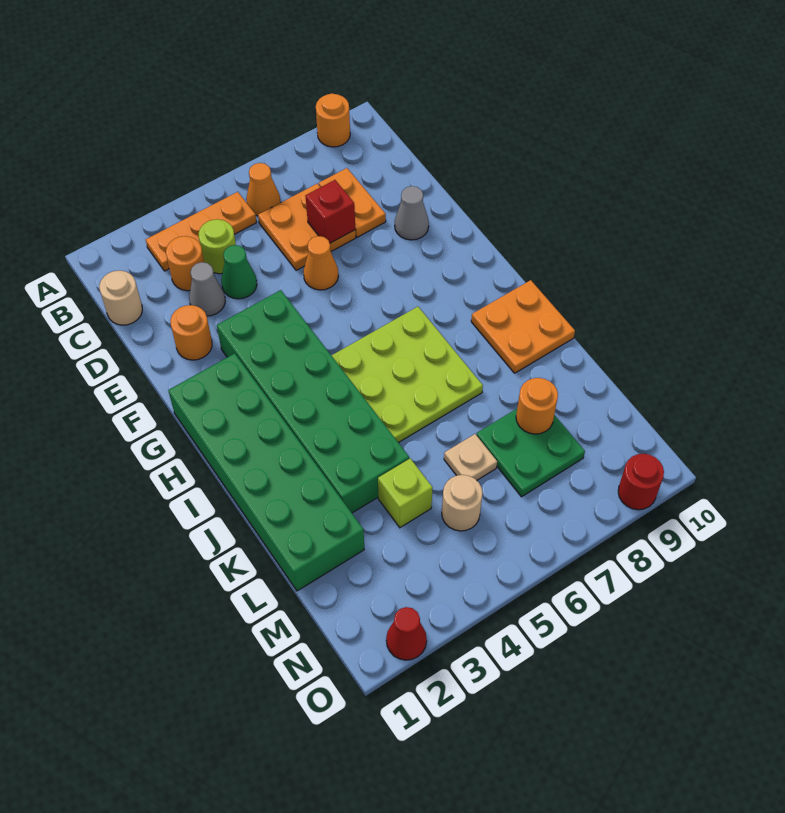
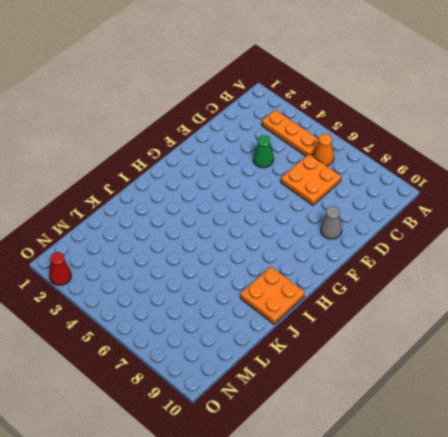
none -> orange 1x1 round brick [316,94,350,147]
none -> tan 1x1 round brick [99,270,142,325]
none -> orange 1x1 round brick [166,236,204,291]

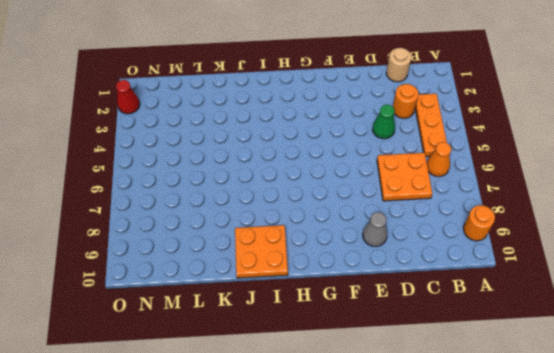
none -> lime 1x1 round brick [198,219,236,274]
none -> orange 1x2 plate [319,168,386,237]
none -> grey 1x1 cone [189,262,225,316]

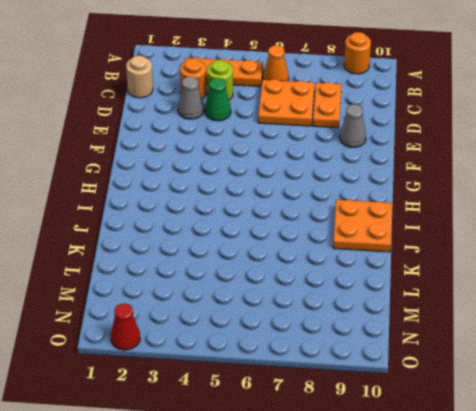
none -> orange 1x1 round brick [170,305,212,360]
none -> orange 1x1 cone [303,236,338,290]
none -> green 2x6 brick [217,290,409,513]

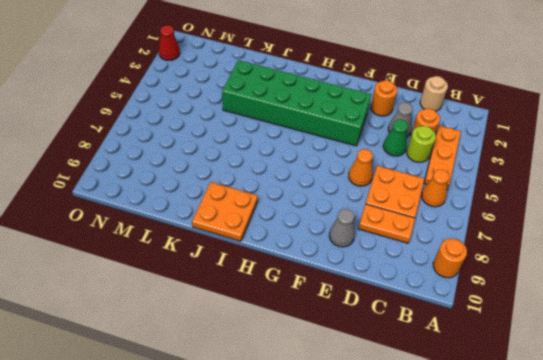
none -> green 2x6 brick [168,353,364,591]
none -> lime 3x3 plate [331,307,483,443]
none -> lime 1x1 brick [378,458,433,528]

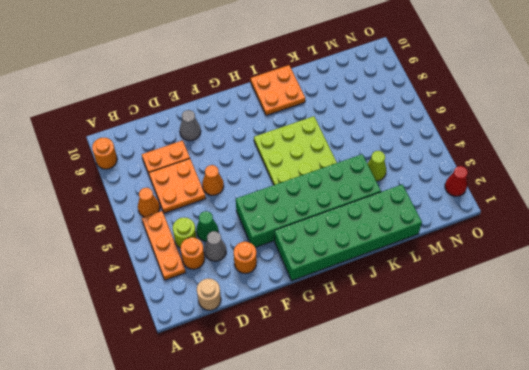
lime 1x1 cone [367,151,386,181] -> lime 1x1 brick [378,458,433,528]
none -> tan 1x1 plate [444,434,497,480]
none -> green 2x2 plate [477,409,585,497]
none -> tan 1x1 round brick [442,475,483,531]

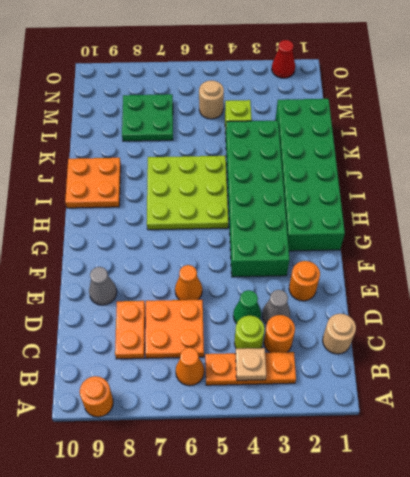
tan 1x1 plate [235,348,266,380] -> tan 1x1 plate moved to [444,434,497,480]
none -> red 1x1 round brick [618,454,664,510]
none -> red 1x1 brick [306,180,355,243]
none -> orange 1x1 round brick [516,378,558,434]

